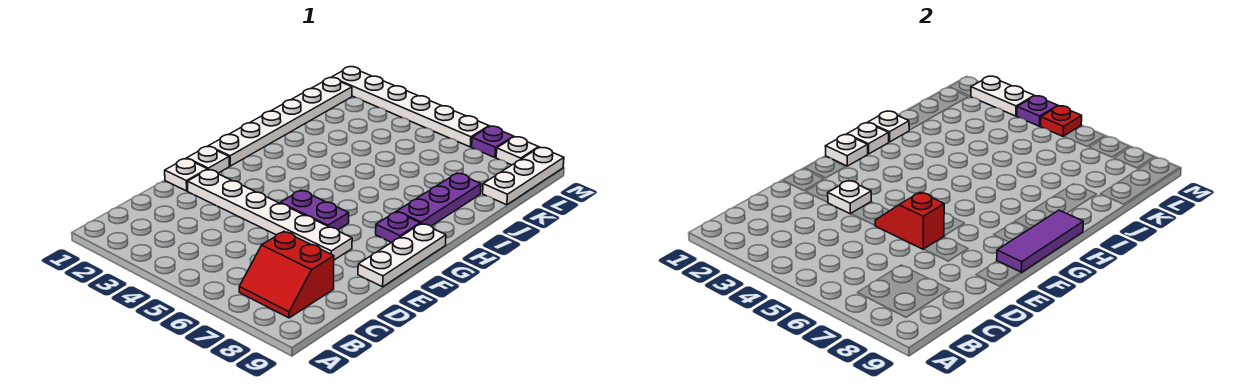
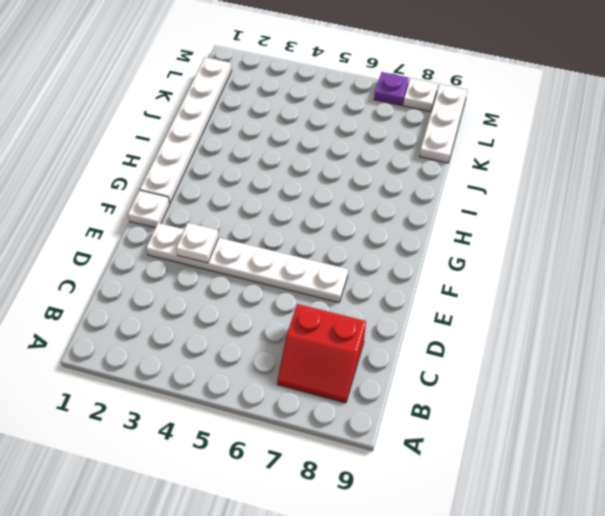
none -> white 1x1 plate [165,158,207,191]
none -> white 1x3 plate [358,224,446,287]
none -> purple 1x2 plate [280,190,349,230]

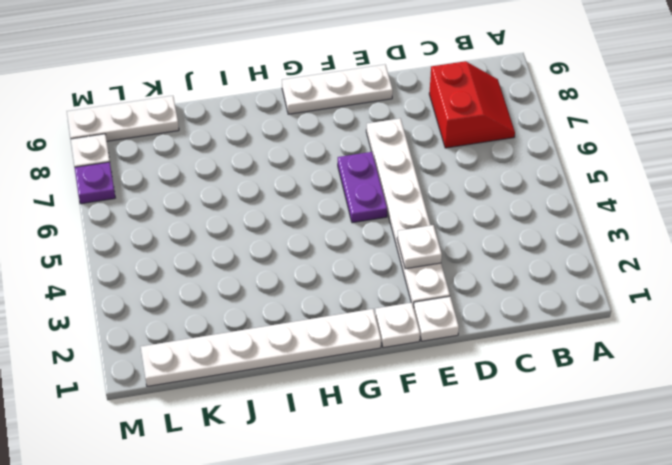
none -> purple 1x1 plate [376,212,420,242]
none -> purple 1x3 plate [397,173,481,226]
none -> white 1x6 plate [331,67,489,147]

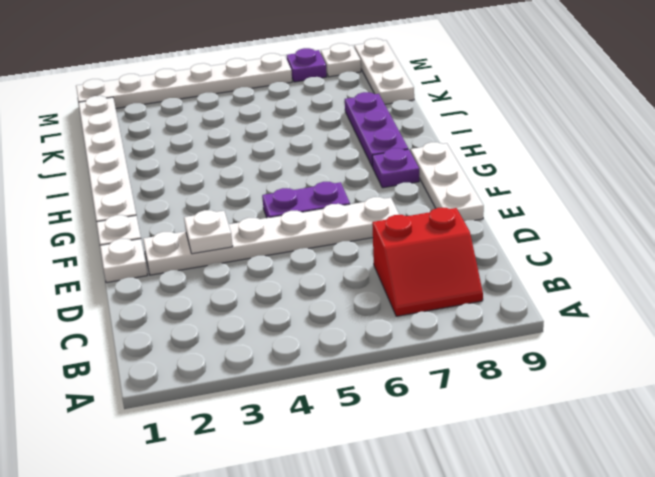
none -> red 1x2 slope [875,192,944,249]
none -> purple 1x3 tile [997,210,1083,272]
none -> white 1x1 plate [826,135,868,166]

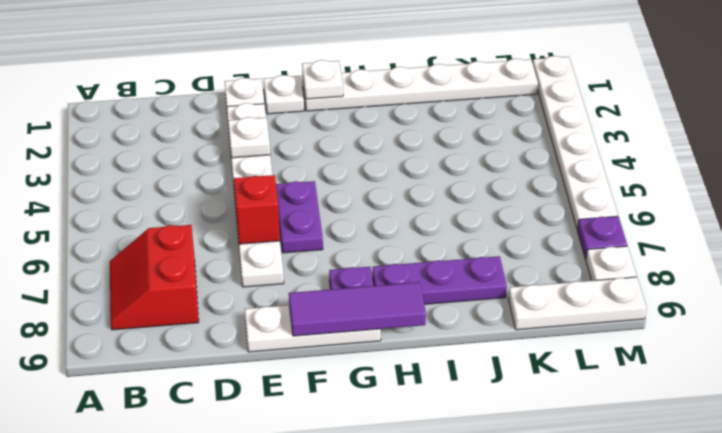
none -> white 1x1 plate [847,123,889,154]
none -> white 1x1 plate [868,111,909,142]
none -> white 1x2 plate [971,76,1034,116]

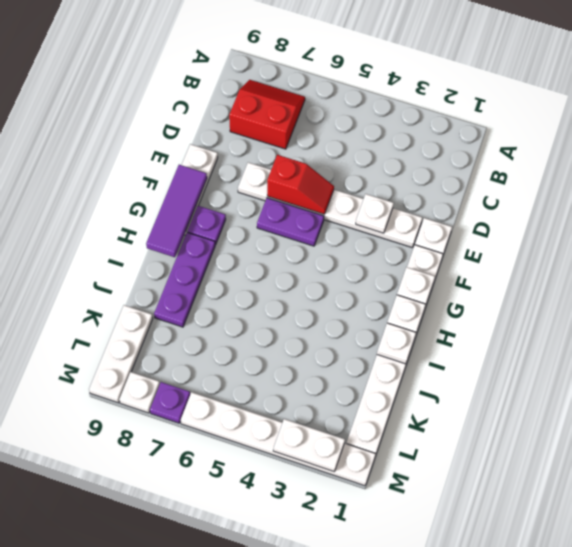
none -> purple 1x1 plate [1017,96,1058,126]
none -> red 1x1 plate [1040,106,1082,136]

